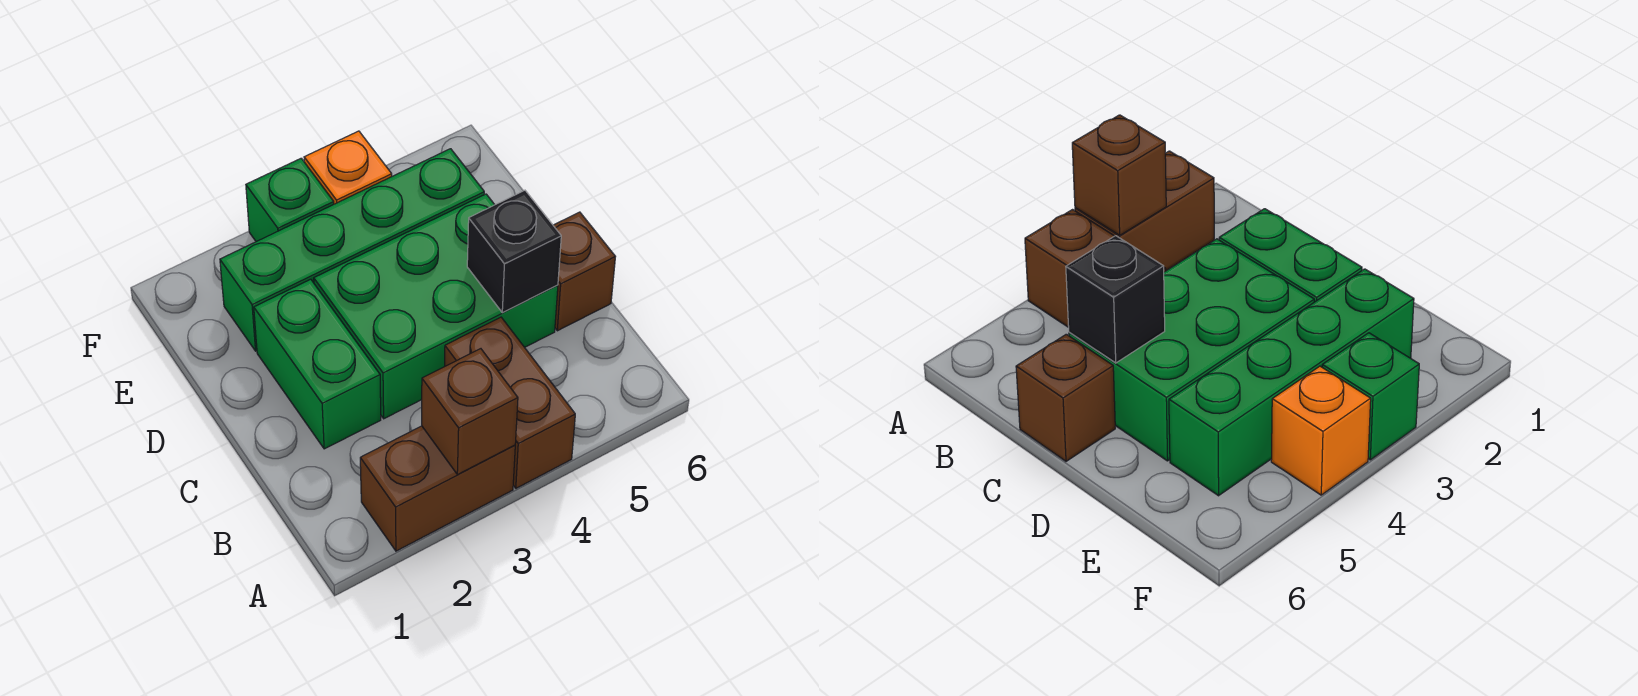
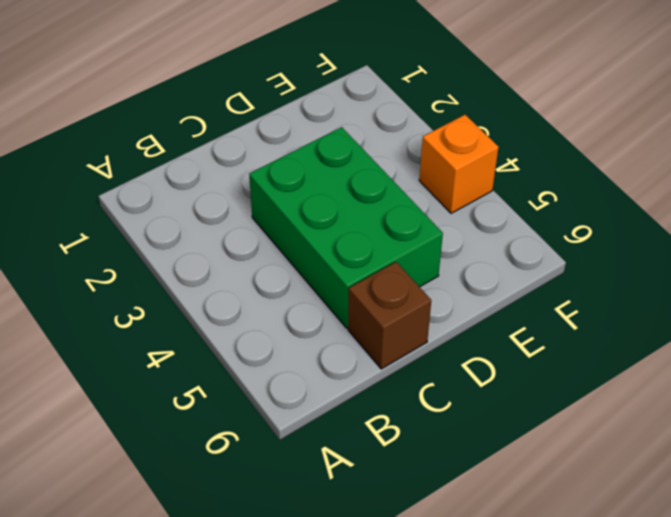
none -> brown 1x2 brick [360,426,515,551]
none -> brown 1x2 brick [445,317,575,488]

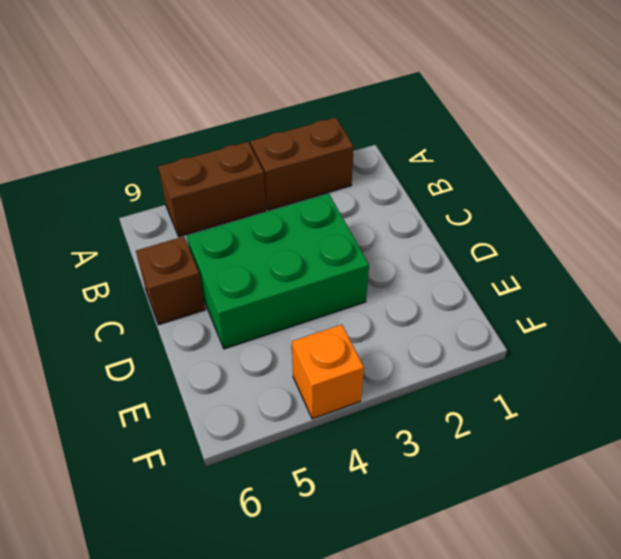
brown 1x2 brick [158,142,266,237] -> brown 1x2 brick turned to [445,317,575,488]
none -> green 1x2 brick [254,279,381,449]
none -> green 1x4 brick [220,149,484,351]

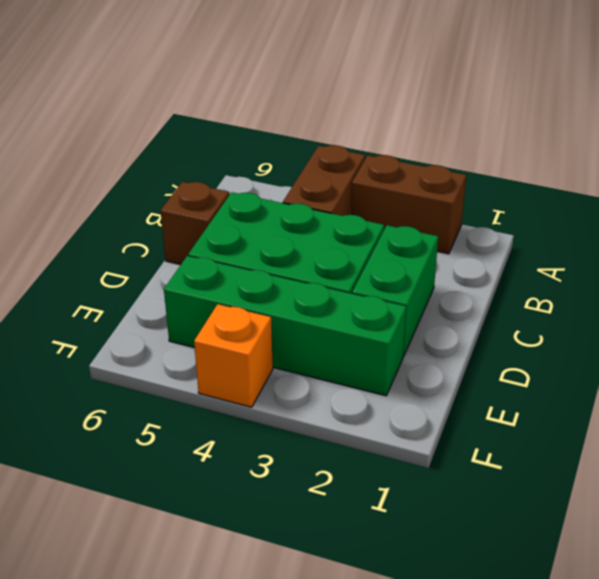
none -> green 1x1 brick [246,158,334,242]
none -> brown 1x1 brick [422,349,518,475]

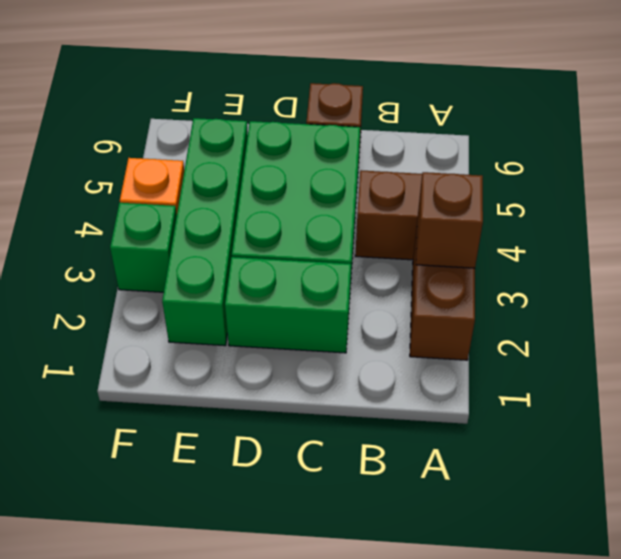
none -> black 1x1 brick [467,190,561,313]

